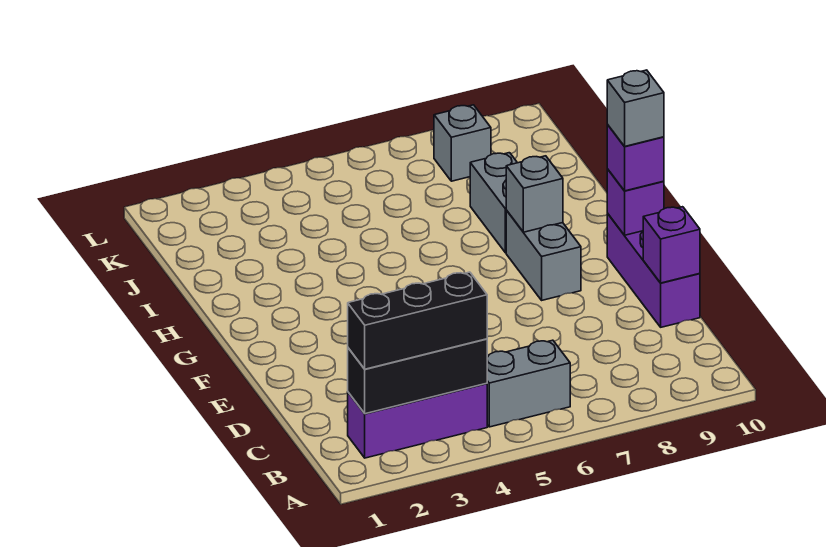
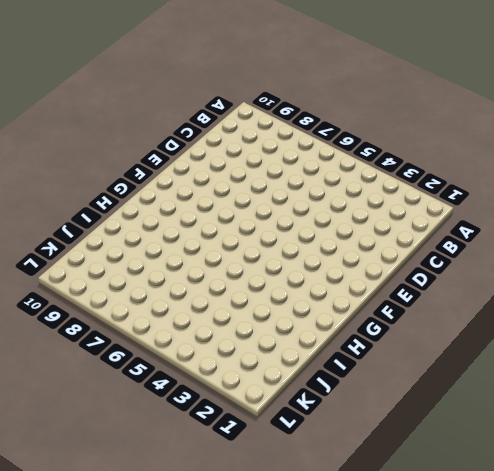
none -> purple 1x3 brick [348,383,487,458]
none -> grey 1x2 brick [487,340,570,427]
none -> purple 1x3 brick [607,213,700,327]

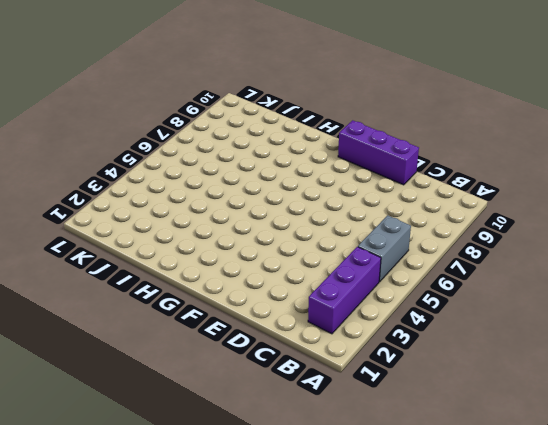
none -> grey 1x2 brick [506,210,581,300]
none -> grey 1x2 brick [470,153,517,253]
none -> grey 1x1 brick [434,105,491,181]

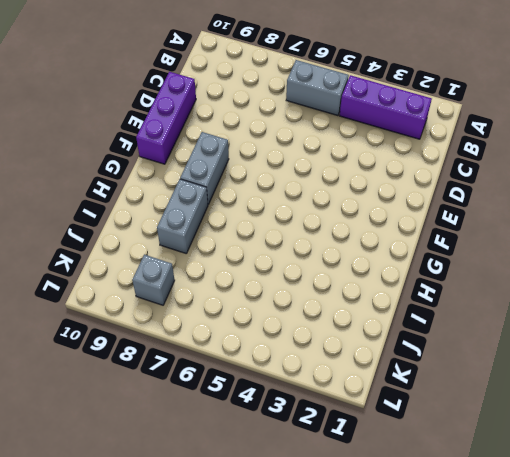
none -> black 1x3 brick [348,339,487,414]
none -> purple 1x1 brick [643,207,700,283]
none -> purple 1x1 brick [607,169,664,235]

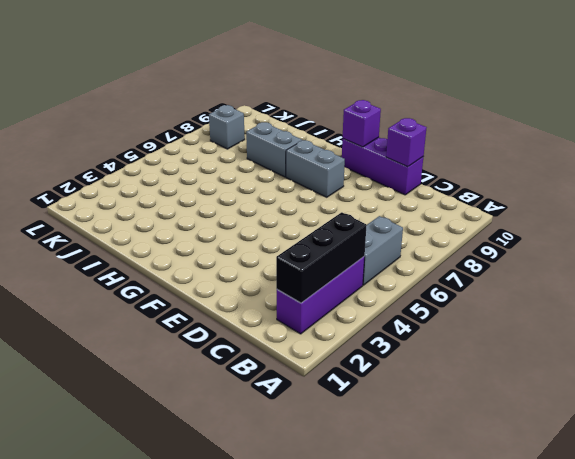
none -> grey 1x1 brick [506,156,563,232]
none -> black 1x3 brick [348,272,487,369]
none -> purple 1x1 brick [607,125,664,191]

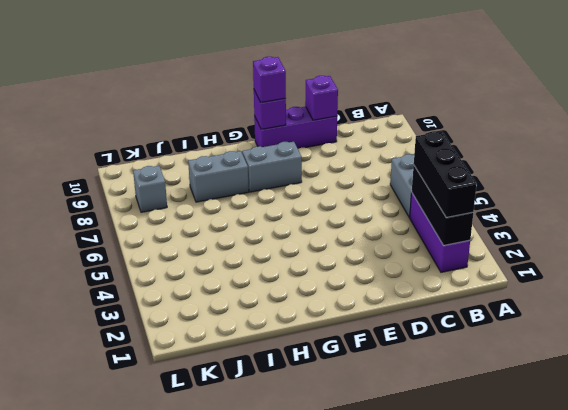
none -> grey 1x1 brick [506,156,563,232]
none -> grey 1x1 brick [607,70,664,146]

